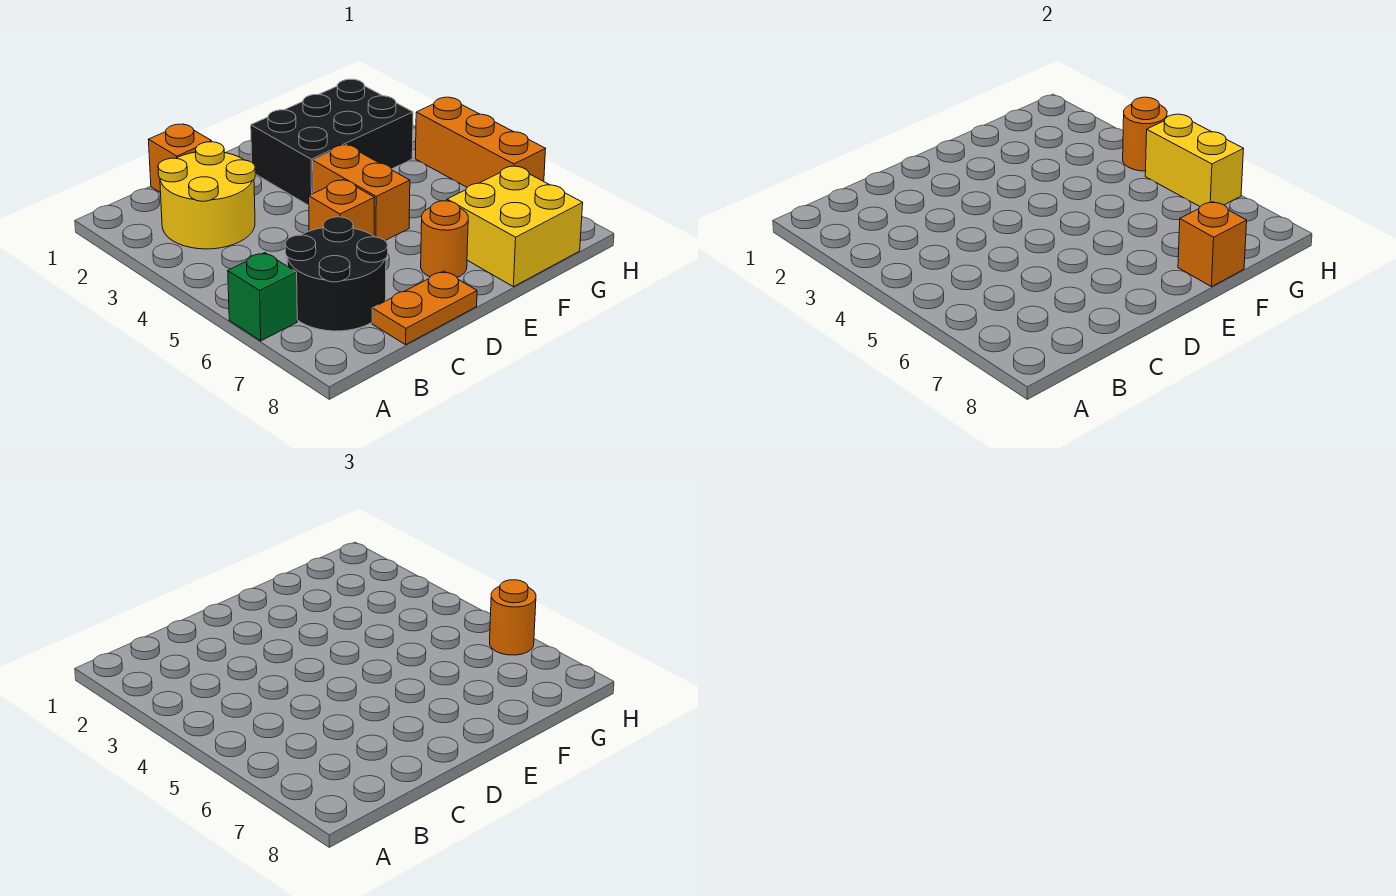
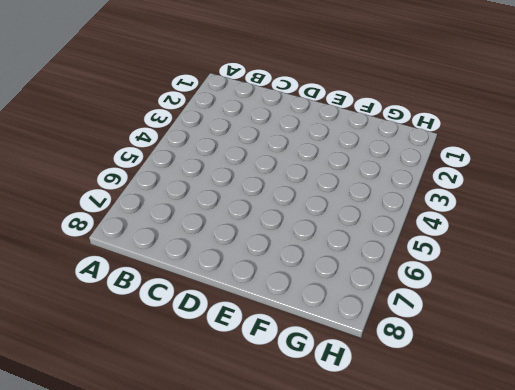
none -> green 1x1 brick [228,253,297,341]
none -> yellow 2x2 round brick [158,142,255,249]
none -> black 2x2 round brick [285,217,388,331]

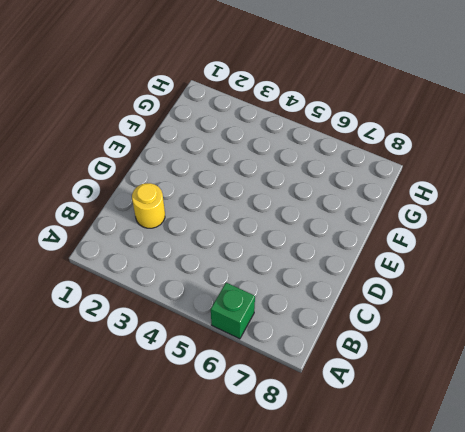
yellow 1x1 round brick [132,183,165,228] -> yellow 2x2 round brick [158,142,255,249]
none -> black 2x2 round brick [285,217,388,331]
none -> orange 1x1 brick [149,124,212,193]
none -> orange 1x2 plate [372,271,477,345]

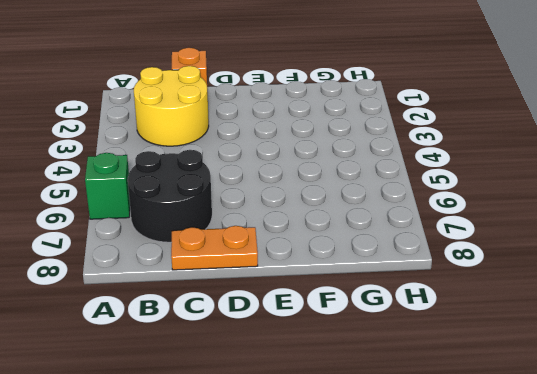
none -> orange 1x1 brick [309,180,375,236]
none -> black 2x3 brick [251,79,413,205]
none -> orange 1x2 brick [313,145,410,240]

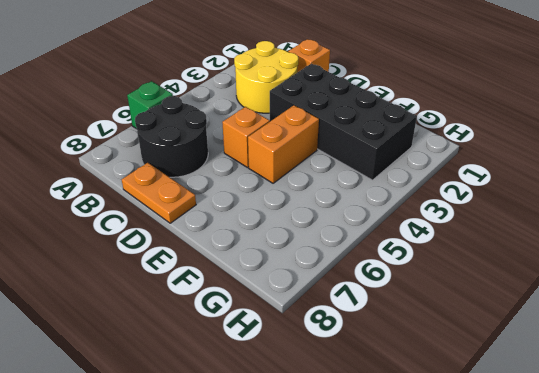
black 2x4 brick [270,64,417,180] -> black 2x3 brick [251,79,413,205]
none -> orange 1x1 round brick [421,201,468,277]
none -> yellow 2x2 brick [447,166,583,287]
none -> orange 1x3 brick [415,97,546,187]

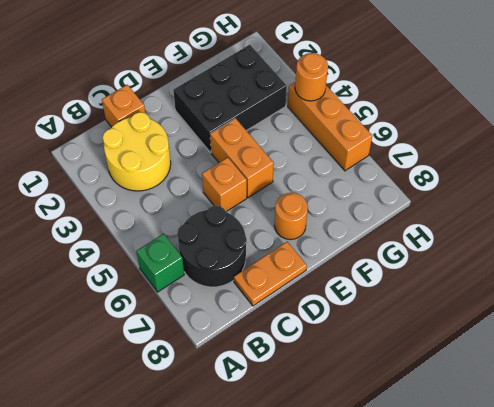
none -> yellow 2x2 brick [447,166,583,287]
none -> orange 1x1 brick [1178,202,1247,287]
none -> yellow 1x2 brick [1145,114,1244,206]

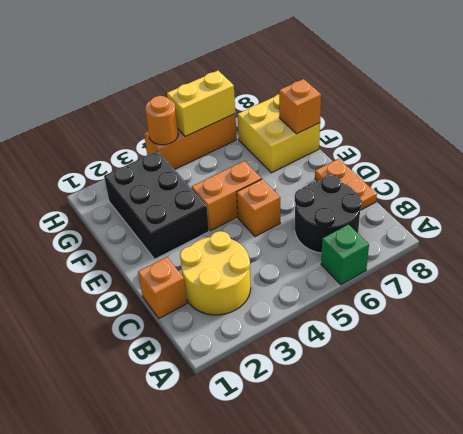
none -> orange 1x1 round brick [421,201,468,277]
none -> orange 1x1 round brick [490,580,536,655]

